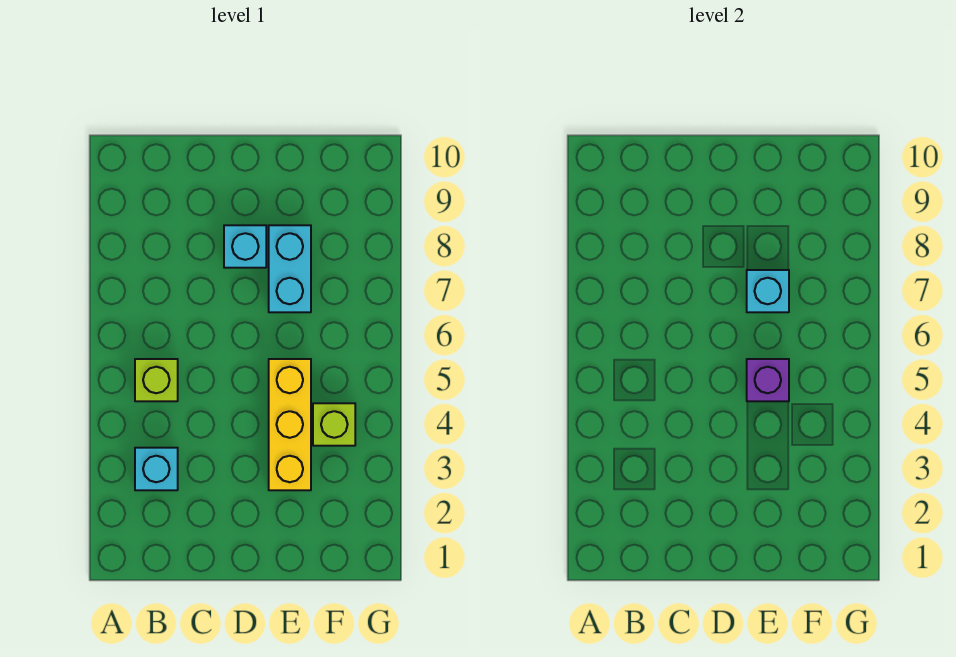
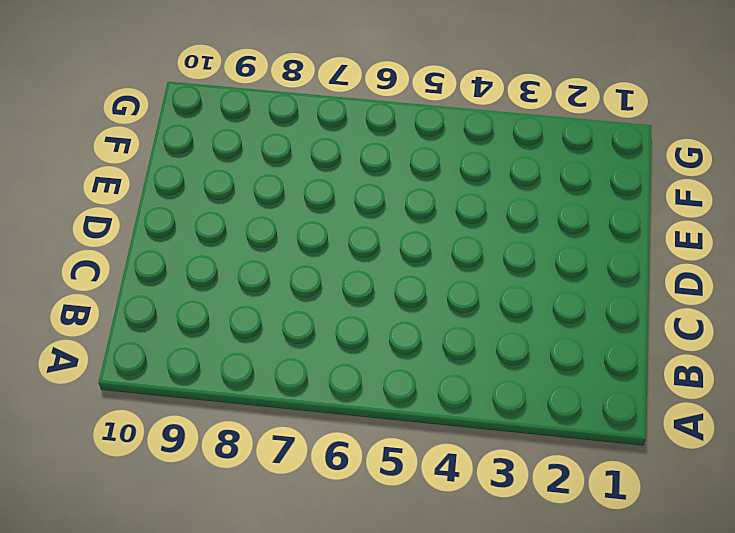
none -> cyan 1x1 brick [135,448,178,490]
none -> lime 1x1 brick [135,359,178,401]

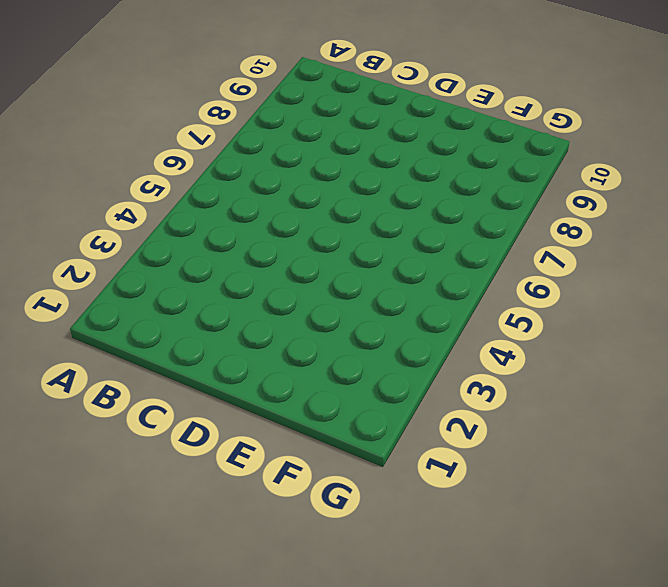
none -> cyan 1x1 brick [135,448,178,490]
none -> lime 1x1 brick [135,359,178,401]

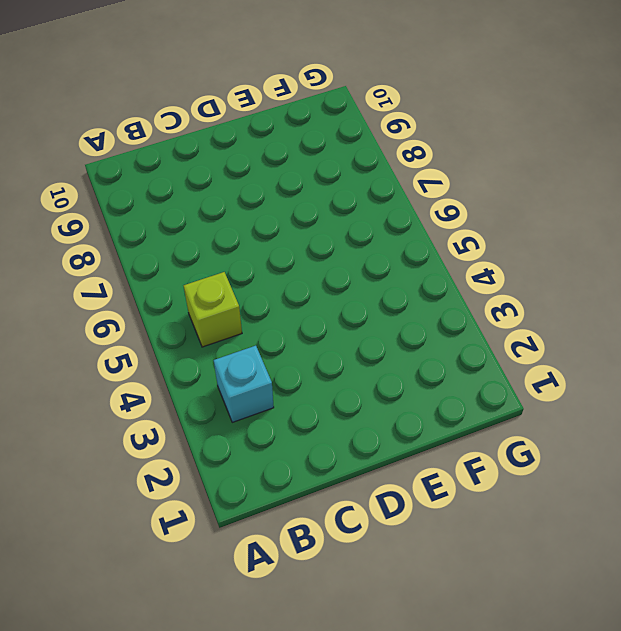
none -> cyan 1x1 brick [224,225,266,268]
none -> yellow 1x3 brick [269,359,311,490]

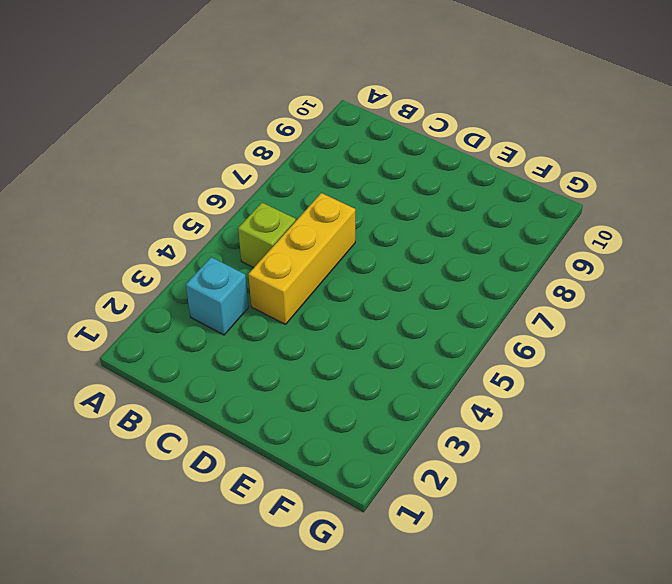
yellow 1x3 brick [248,193,355,324] -> yellow 1x3 brick moved to [269,359,311,490]
none -> cyan 1x1 brick [224,225,266,268]
none -> cyan 1x2 brick [269,225,311,312]

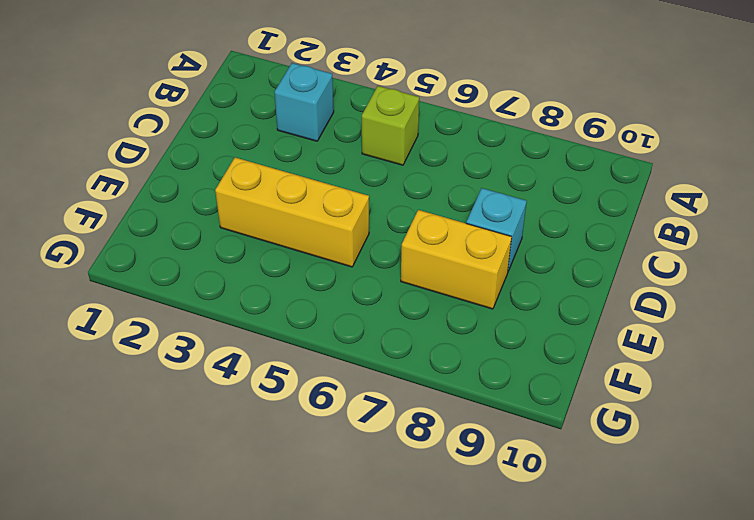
yellow 1x2 brick [401,210,512,309] -> cyan 1x2 brick [269,225,311,312]
none -> lime 1x1 brick [313,403,355,446]
none -> purple 1x1 brick [747,359,789,401]

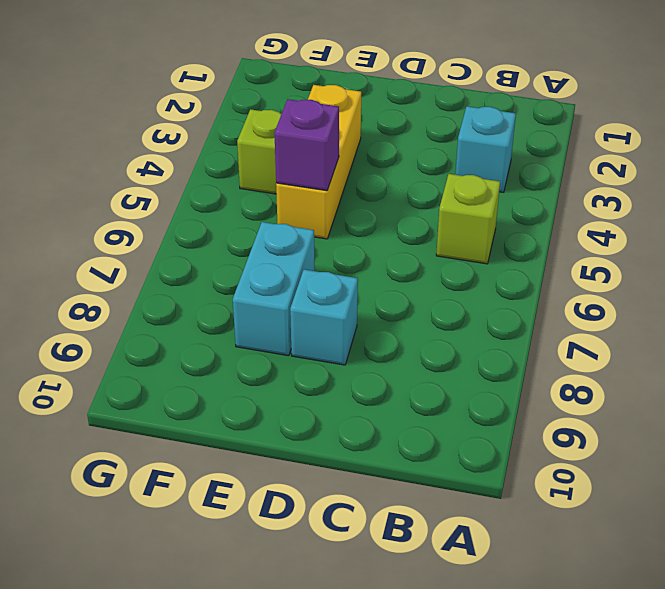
none -> cyan 1x1 brick [747,270,789,312]

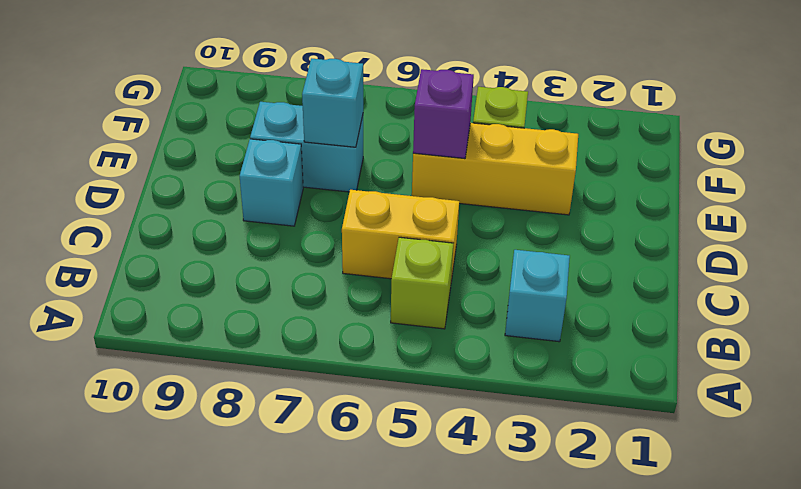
yellow 1x2 brick [342,190,459,281] -> none

